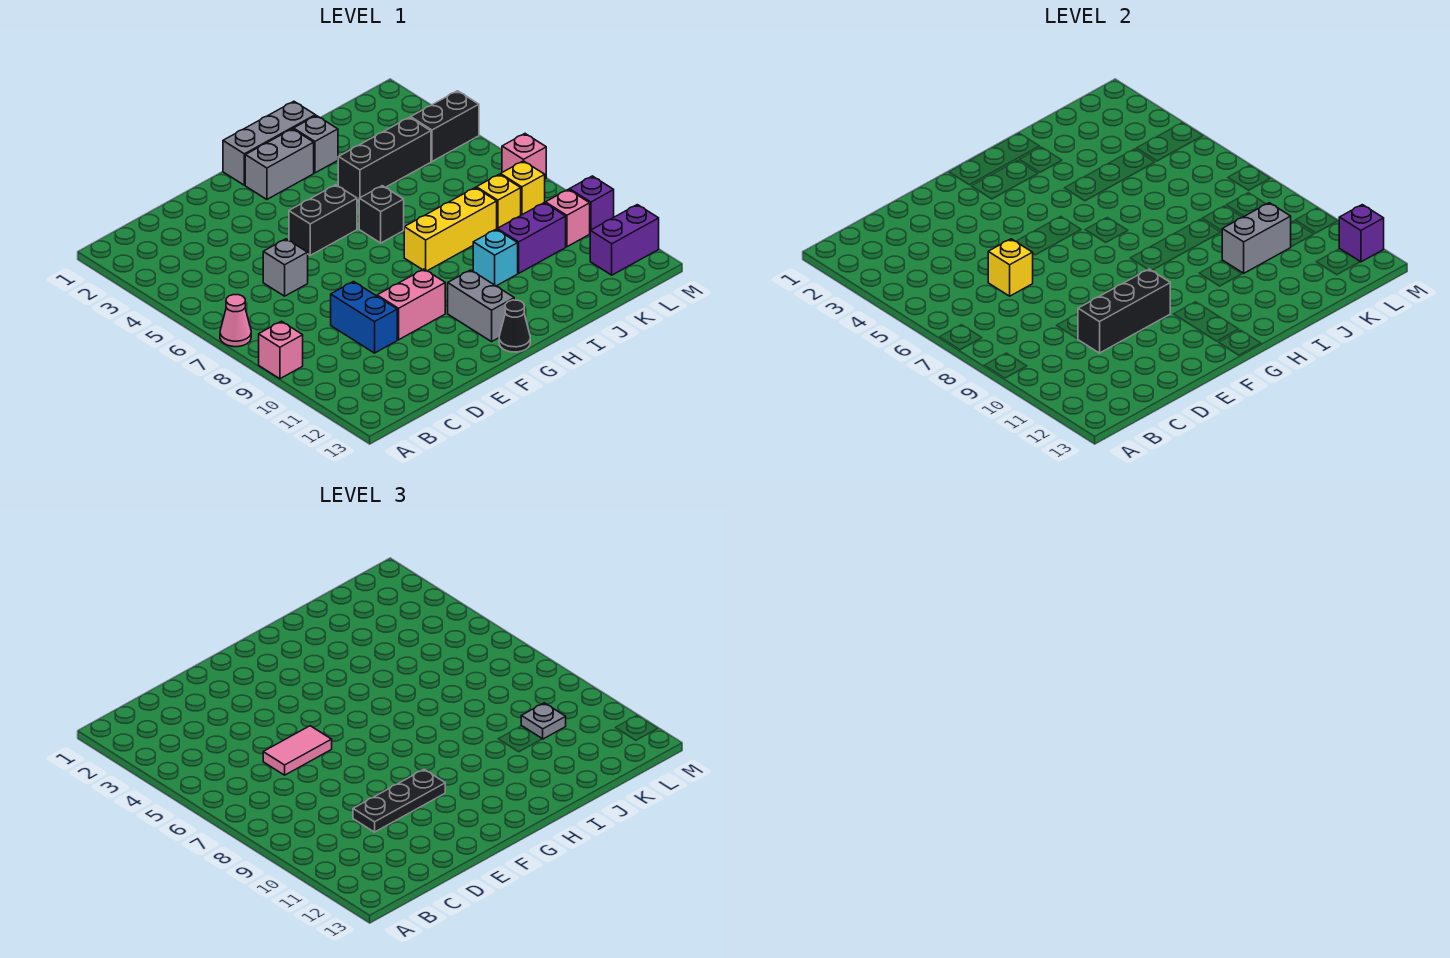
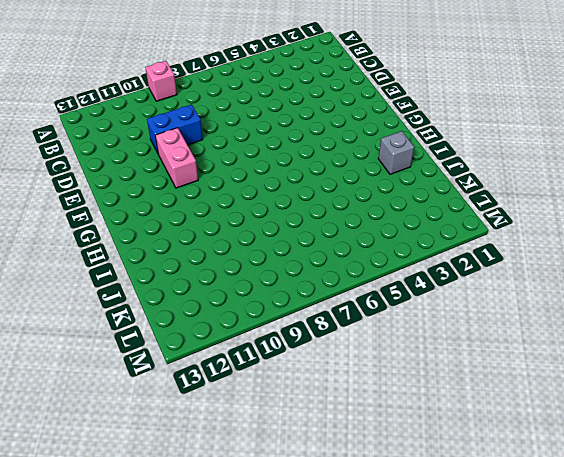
none -> pink 1x1 cone [220,295,251,347]
none -> grey 1x1 brick [263,239,308,296]
none -> black 1x2 brick [289,185,357,255]
none -> grey 1x3 brick [223,101,315,185]

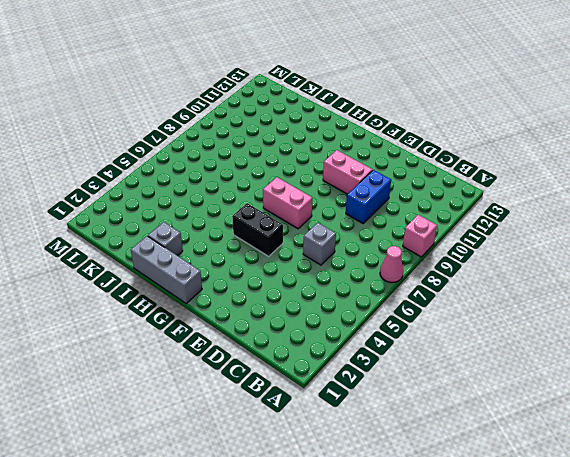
pink 1x2 brick [263,177,312,229] -> none
none -> grey 1x2 brick [245,129,314,199]
none -> grey 1x2 brick [448,270,514,342]
none -> black 1x1 cone [499,300,530,352]
none -> black 1x1 brick [359,186,404,243]

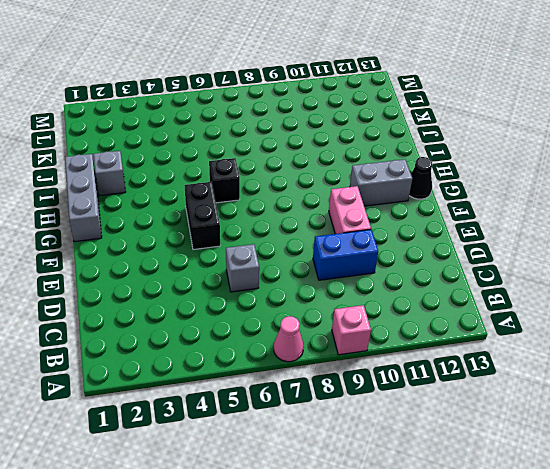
none -> grey 1x2 brick [245,129,314,199]
none -> yellow 1x3 brick [404,188,497,271]
none -> black 1x3 brick [338,117,431,201]
none -> cyan 1x1 brick [473,229,518,286]

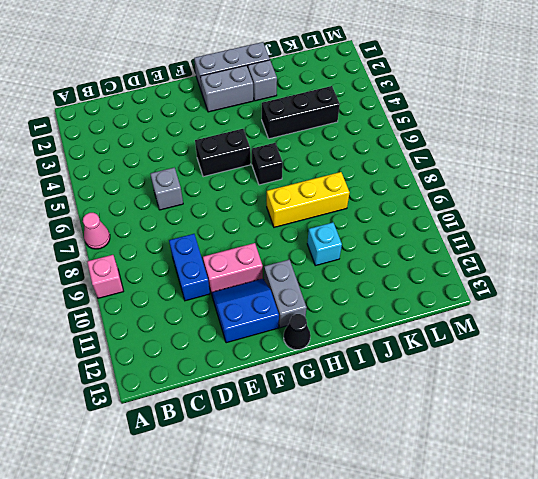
blue 2x2 slope [211,279,279,343] -> none
none -> purple 1x2 brick [497,203,566,273]
none -> yellow 1x1 brick [476,174,521,229]
none -> black 1x2 brick [411,91,479,161]
none -> yellow 1x1 brick [501,161,545,215]

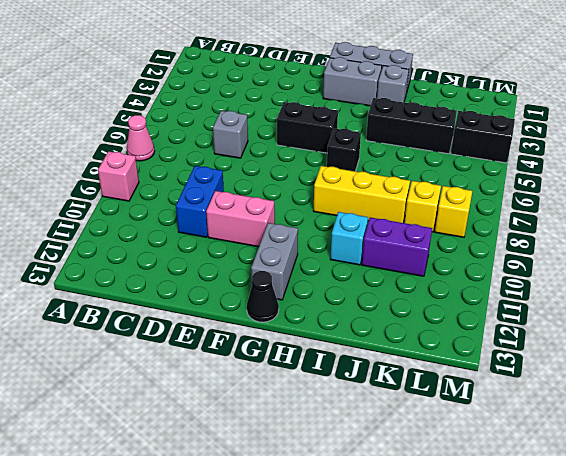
none -> pink 1x1 brick [545,189,590,247]
none -> purple 1x2 brick [590,205,659,275]
none -> pink 1x1 brick [502,134,546,179]
none -> purple 1x1 brick [570,176,614,231]

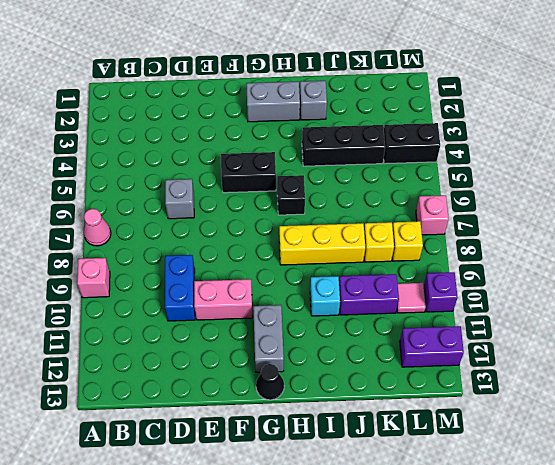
pink 1x1 tile [397,283,426,313] -> pink 1x1 brick [545,189,590,247]
none -> grey 1x3 brick [223,101,315,185]
none -> yellow 1x1 brick [988,239,1033,296]
none -> black 1x3 brick [1078,269,1170,353]
none -> grey 1x2 brick [1222,203,1291,273]

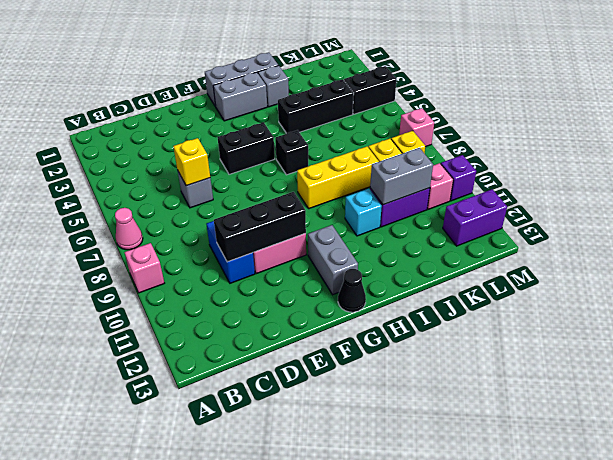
none -> purple 1x1 brick [1339,205,1384,262]
none -> pink 1x2 tile [263,726,332,775]
none -> black 1x3 plate [353,769,445,832]
none -> grey 1x1 plate [521,703,566,739]

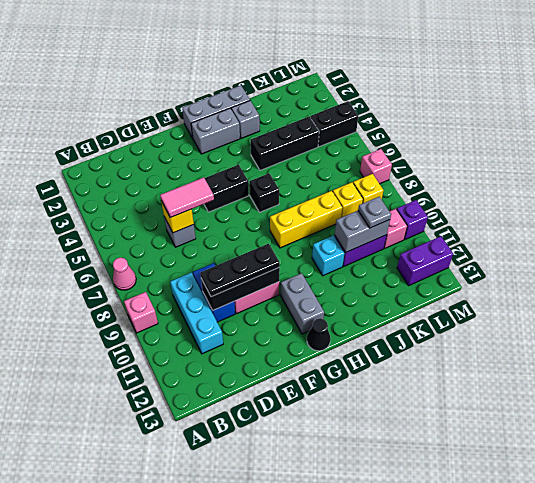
cyan 1x3 brick [170,273,223,354] -> none
none -> purple 1x1 brick [1339,205,1384,262]

